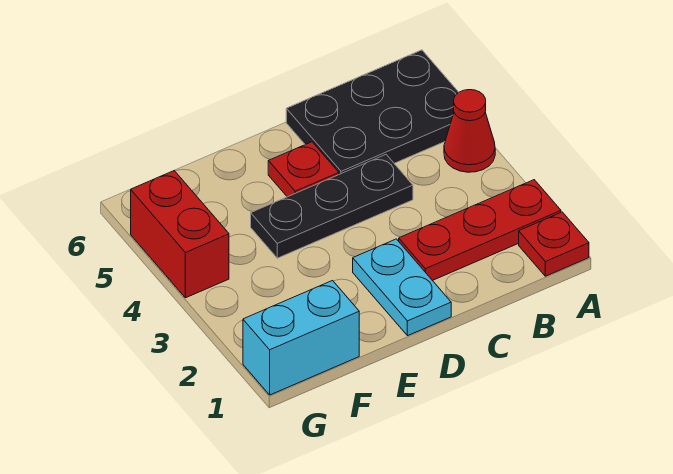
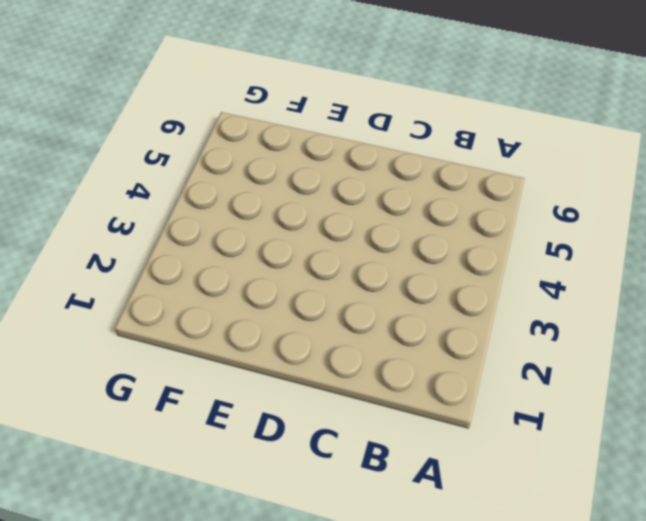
none -> red 1x1 plate [519,212,589,276]
none -> red 1x3 plate [399,180,561,281]

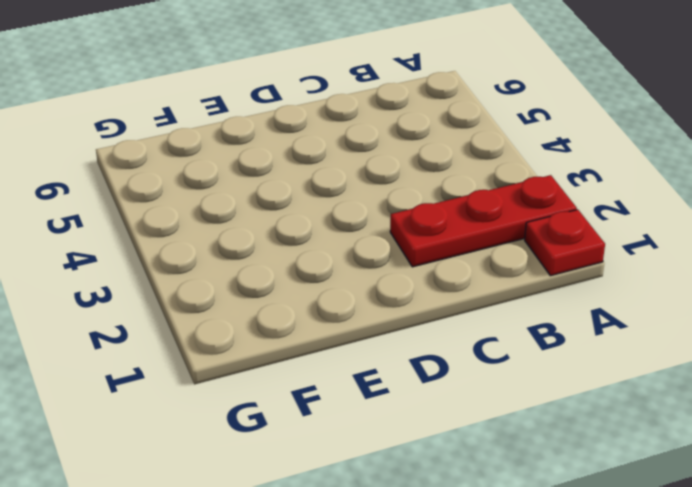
none -> red 1x1 cone [444,90,495,172]
none -> black 2x3 plate [286,50,459,174]

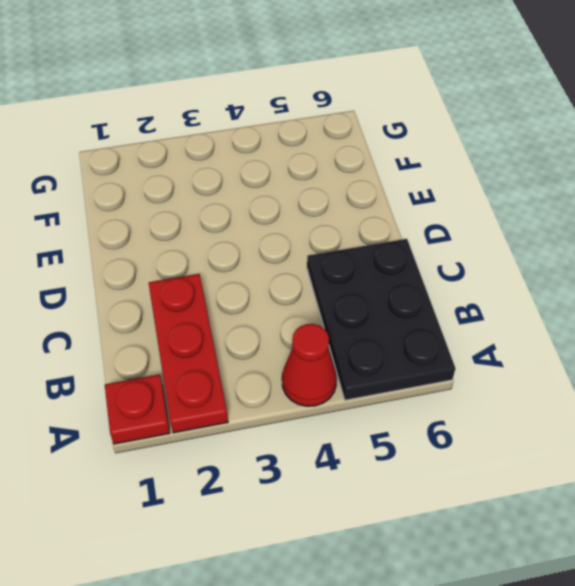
none -> black 1x3 plate [251,155,413,258]
none -> cyan 1x2 plate [353,239,451,336]

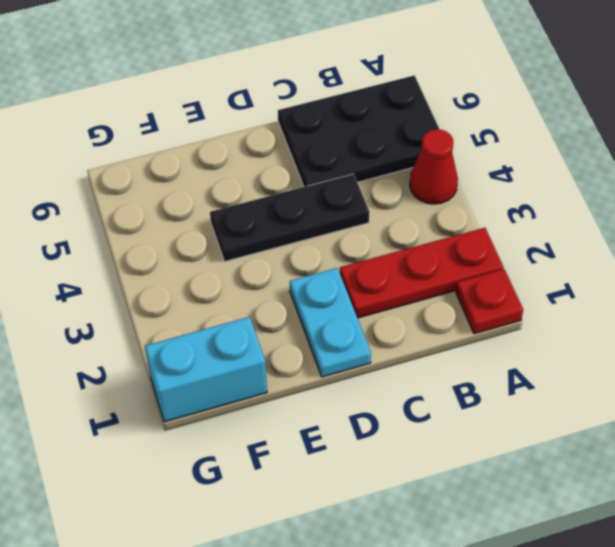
none -> red 1x1 plate [268,142,339,197]
none -> red 1x2 brick [131,171,229,298]

